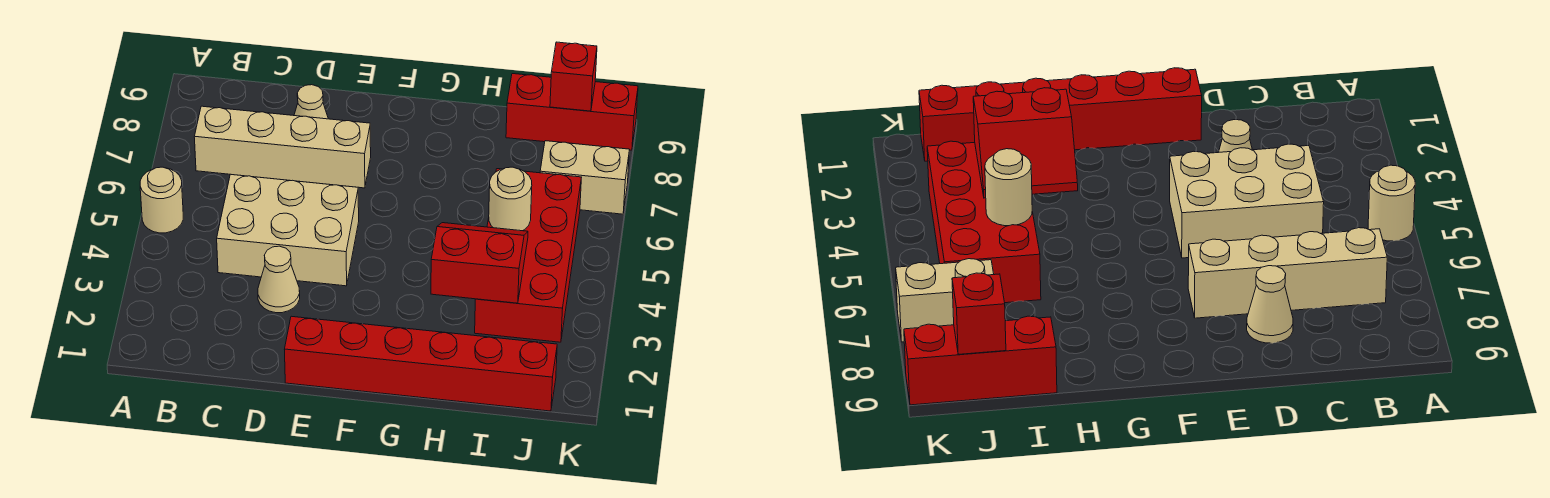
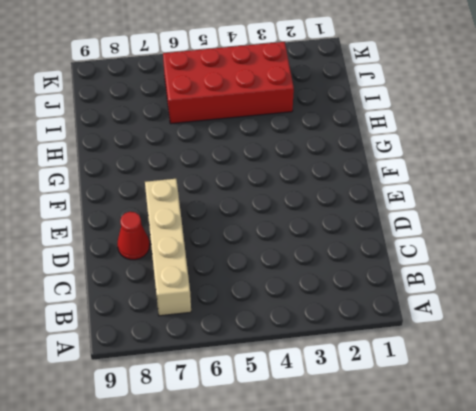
red 1x1 cone [117,212,150,260] -> tan 1x1 cone [294,85,328,119]
none -> tan 1x1 round brick [140,167,183,233]
none -> tan 2x3 brick [217,174,359,286]
none -> tan 1x1 cone [258,246,300,313]

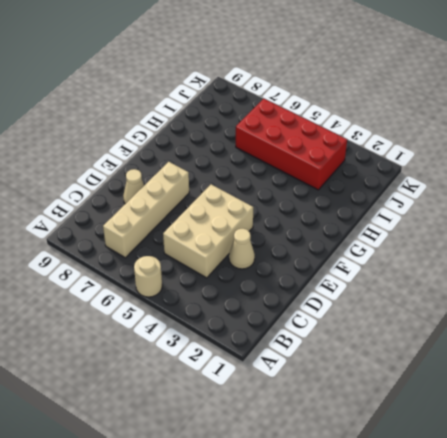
none -> red 1x6 brick [284,316,557,411]
none -> red 1x3 brick [506,74,638,150]
none -> tan 1x2 brick [540,141,629,214]

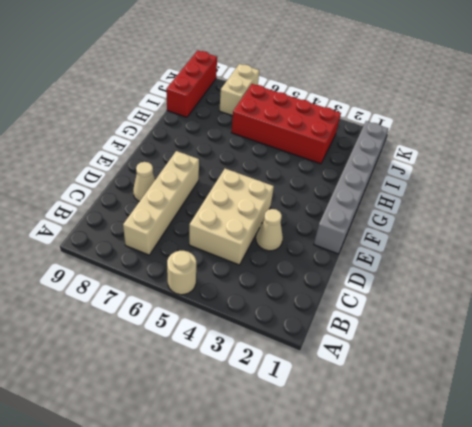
grey 1x6 brick [314,121,388,254] -> red 1x6 brick [284,316,557,411]
none -> red 2x2 slope [431,223,528,303]
none -> tan 1x1 round brick [489,167,532,231]
none -> red 1x1 brick [550,42,597,111]

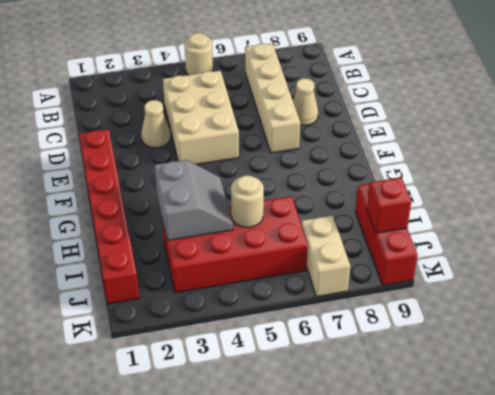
grey 2x2 slope [154,160,233,240] -> red 2x2 slope [431,223,528,303]

